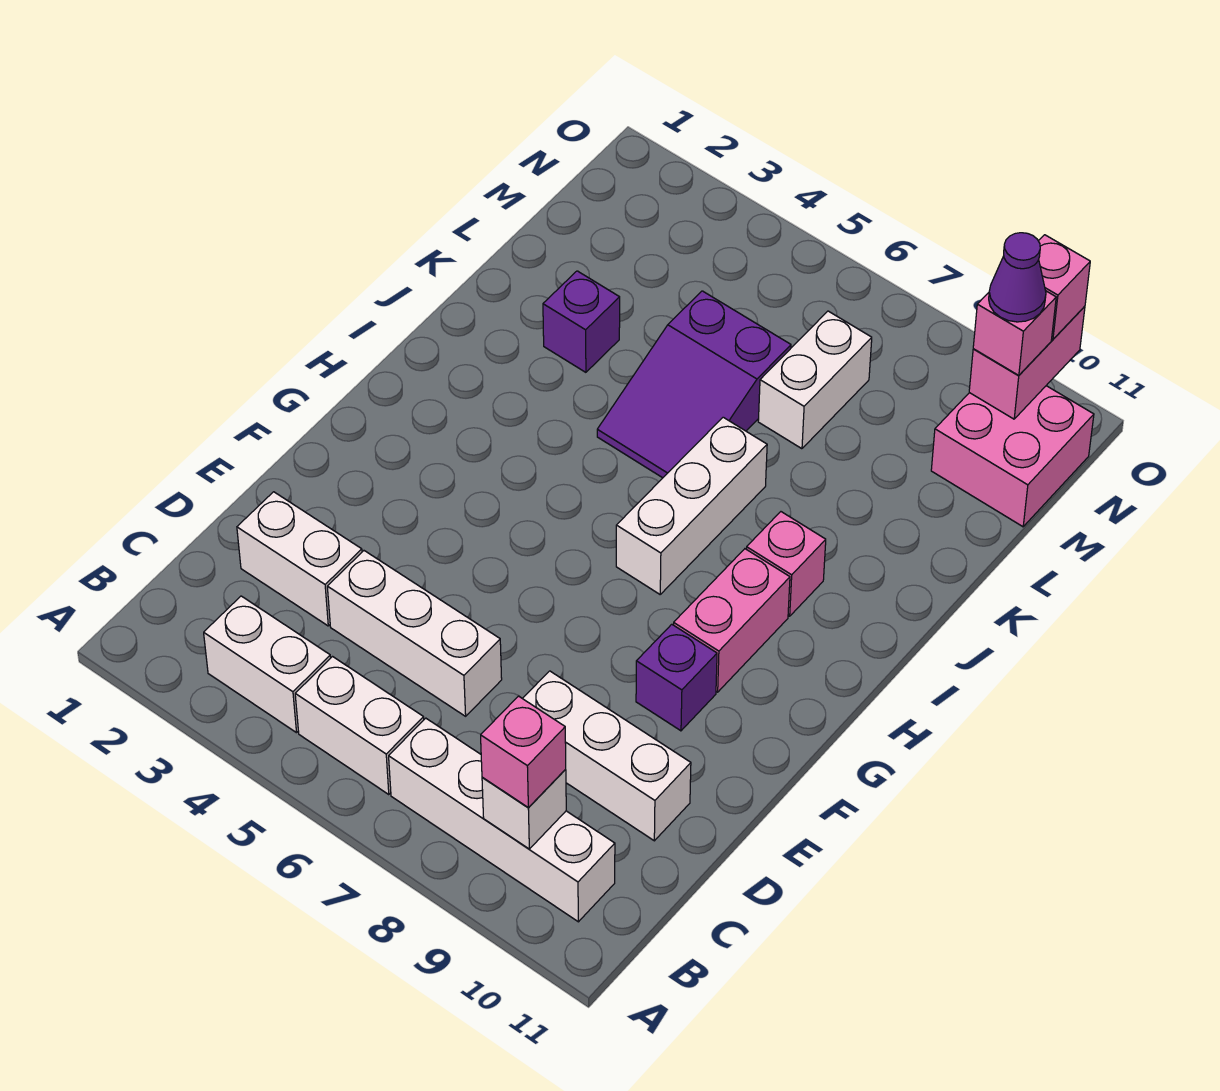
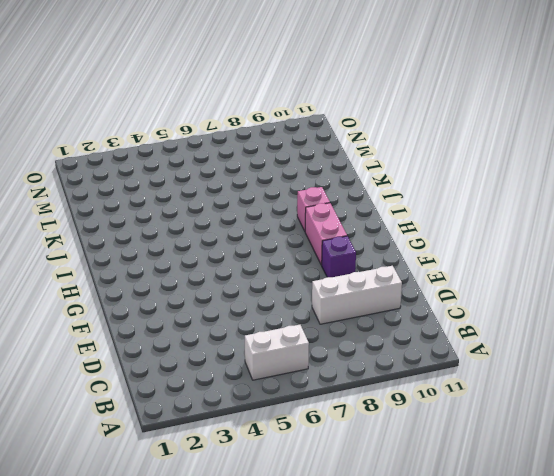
none -> white 1x2 brick [204,596,331,733]
none -> white 1x4 brick [389,718,615,922]
none -> white 1x2 brick [237,492,362,626]

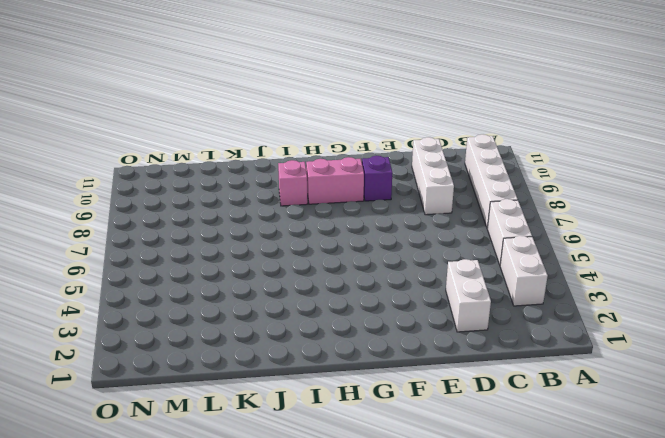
none -> white 1x3 brick [327,551,502,716]
none -> white 1x3 brick [616,417,767,594]
none -> purple 2x3 slope [597,291,791,478]

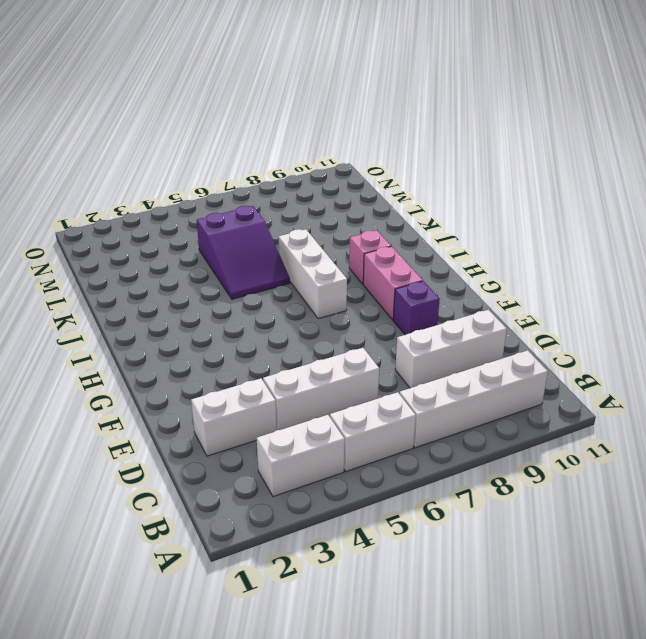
none -> purple 1x1 brick [543,271,620,372]
none -> white 1x2 brick [758,311,872,449]
none -> pink 2x2 brick [931,386,1094,527]

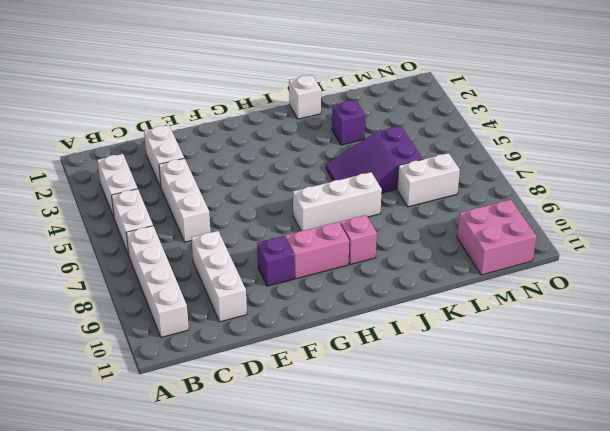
white 1x1 brick [289,75,321,119] -> white 1x1 brick moved to [482,770,566,849]
none -> pink 1x2 brick [969,306,1085,419]
none -> pink 1x1 brick [481,696,566,807]
none -> pink 1x1 brick [973,291,1056,375]

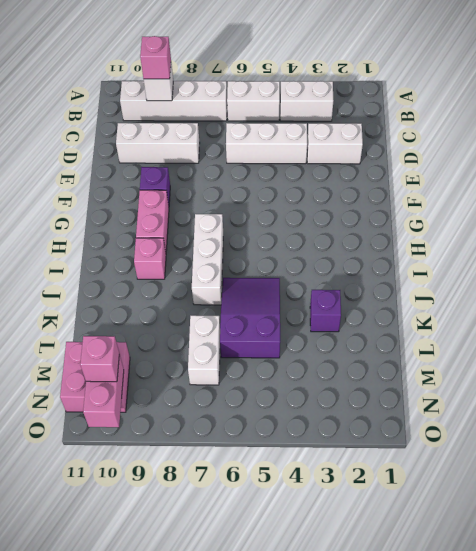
none -> pink 1x1 brick [1039,235,1090,339]
none -> purple 1x1 cone [989,233,1046,322]

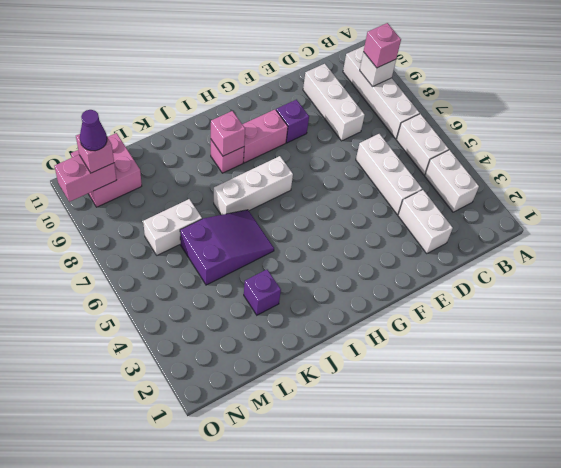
pink 1x1 brick [211,111,245,156] -> pink 1x1 brick moved to [1039,235,1090,339]

